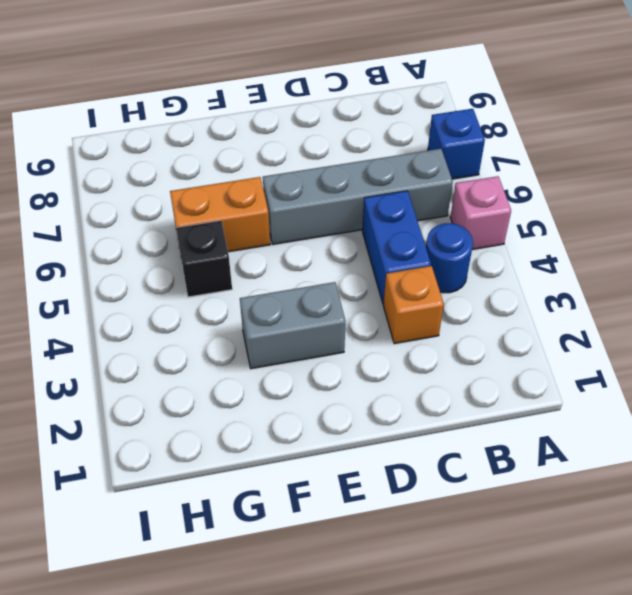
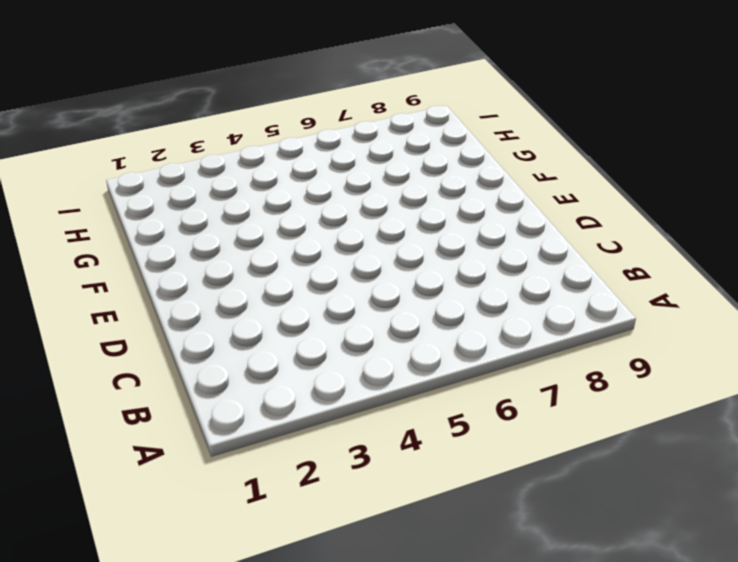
none -> pink 1x1 brick [450,176,511,250]
none -> blue 1x1 brick [428,109,485,179]

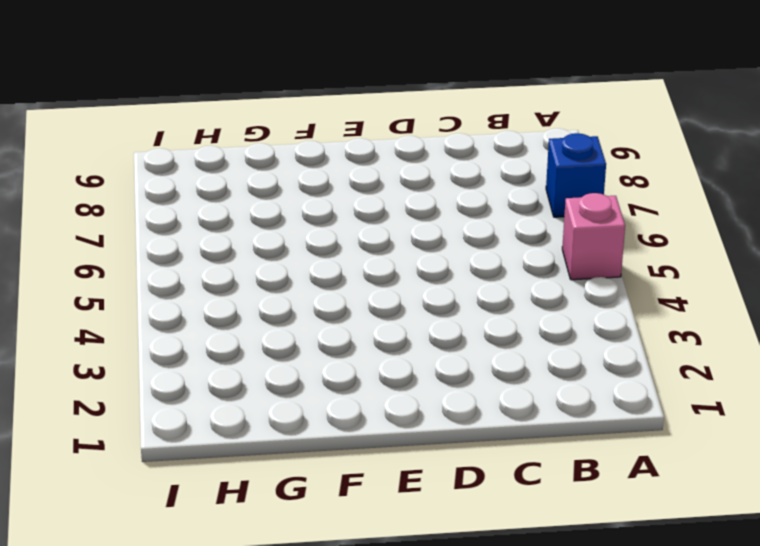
none -> blue 1x1 round brick [426,223,473,293]
none -> grey 1x4 brick [263,149,453,244]

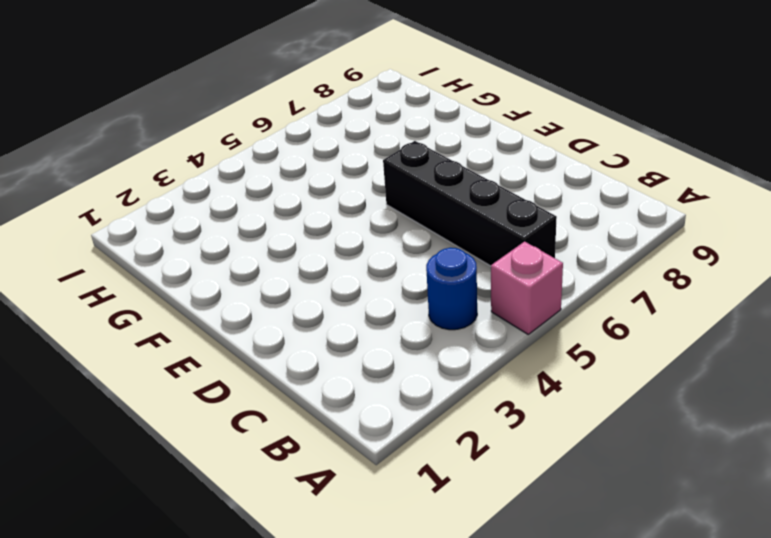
black 1x4 brick [383,141,557,266] -> grey 1x4 brick [263,149,453,244]
none -> blue 1x1 brick [428,109,485,179]
none -> orange 1x1 brick [383,266,444,344]

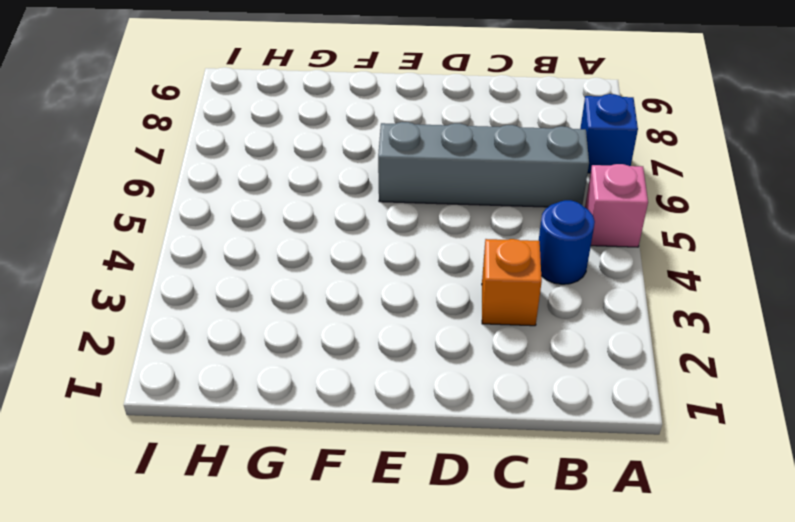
none -> blue 1x2 brick [362,191,431,304]
none -> grey 1x2 brick [240,282,346,369]

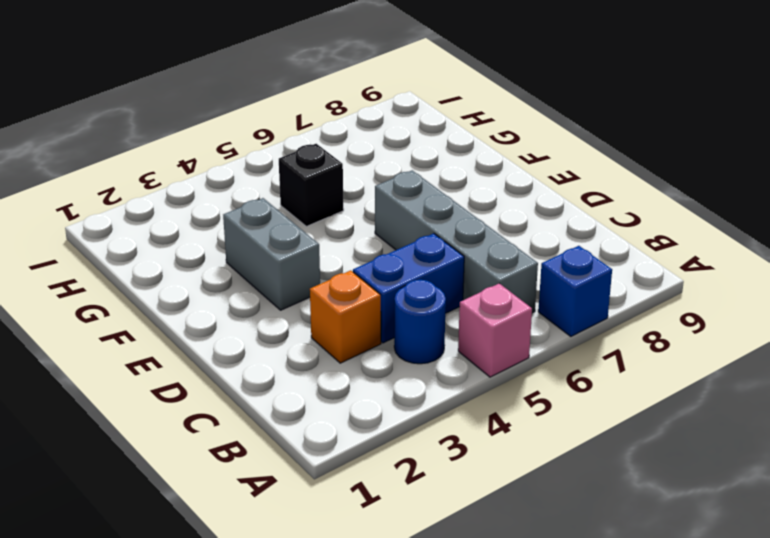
none -> orange 1x2 brick [170,177,270,252]

